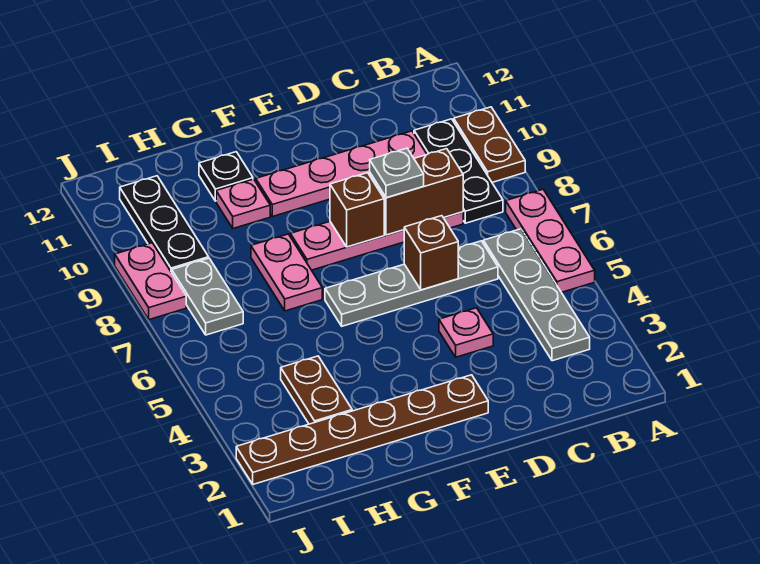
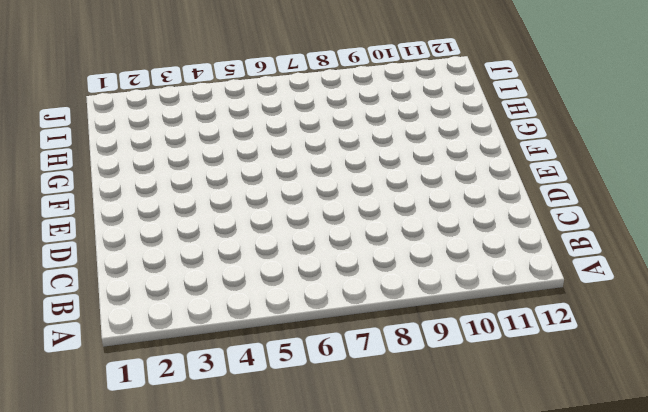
none -> pink 1x3 plate [506,189,595,292]
none -> brown 1x2 plate [454,107,525,182]
none -> grey 1x4 plate [483,229,590,361]

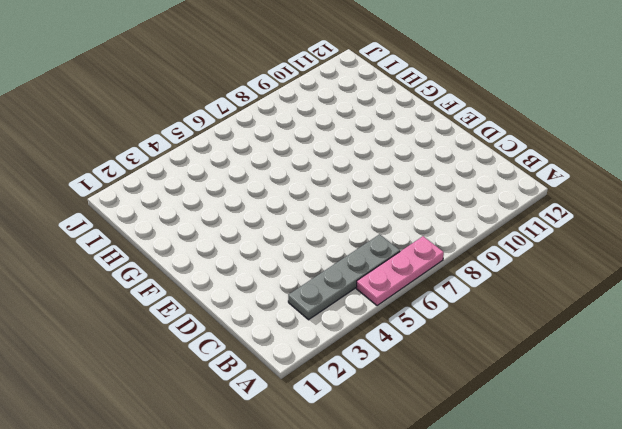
none -> brown 1x2 plate [454,107,525,182]
none -> black 1x3 plate [414,119,503,223]
none -> grey 1x4 plate [325,241,498,326]

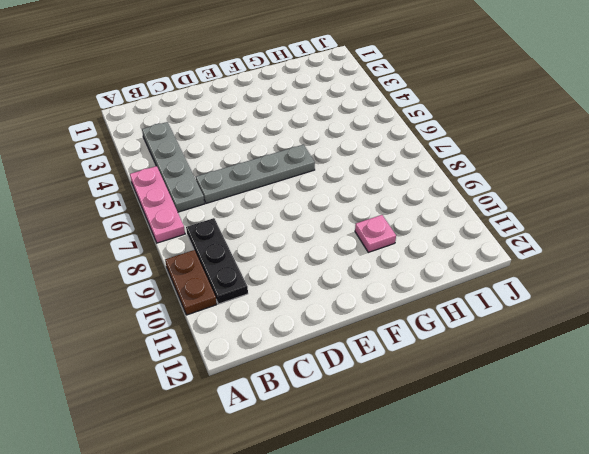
none -> pink 1x4 plate [290,212,463,270]
none -> pink 1x4 plate [256,131,427,217]
none -> pink 1x1 plate [439,308,493,357]

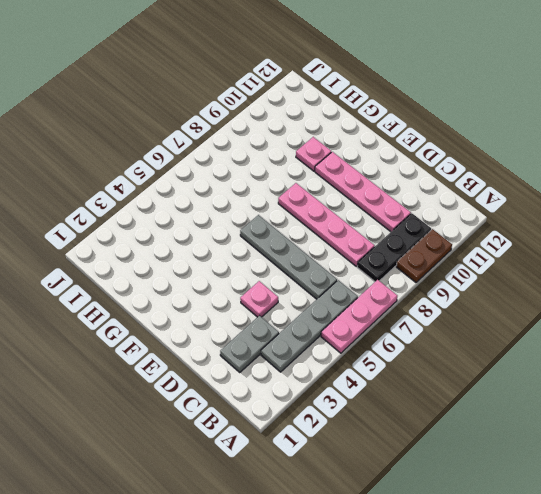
grey 1x2 plate [220,315,279,372] -> grey 1x2 plate moved to [172,258,243,335]
none -> brown 1x6 plate [236,375,488,484]
none -> pink 1x2 plate [251,234,322,311]
none -> black 1x1 plate [199,152,253,201]

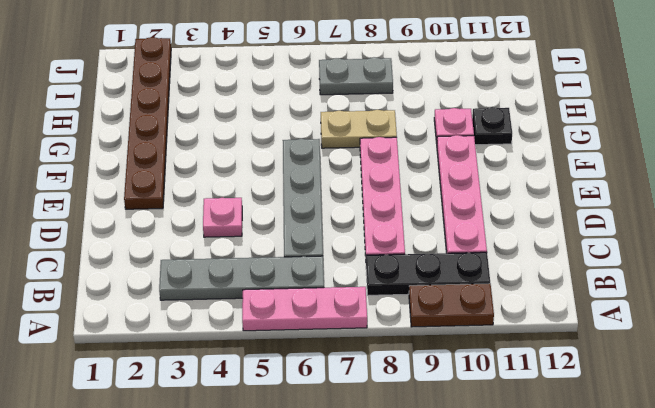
tan 1x2 plate [321,110,397,148] -> pink 1x2 plate [251,234,322,311]
none -> brown 1x2 plate [281,356,352,424]
none -> black 1x3 plate [120,176,209,273]
none -> pink 1x2 plate [115,243,186,320]

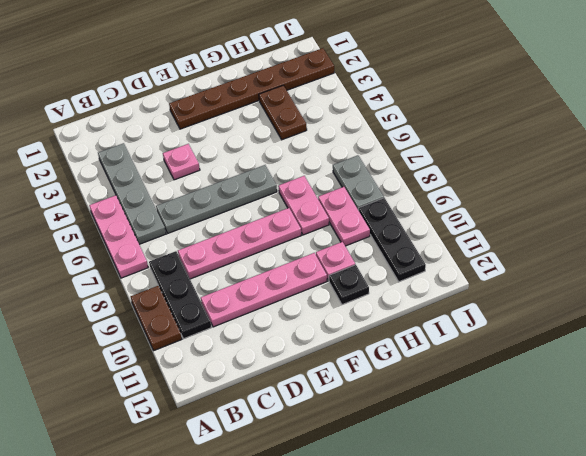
pink 1x2 plate [318,187,370,246] -> pink 1x2 plate moved to [115,243,186,320]
none -> brown 1x2 brick [370,149,463,235]
none -> brown 1x1 brick [404,216,458,290]
none -> brown 1x1 brick [330,173,384,247]

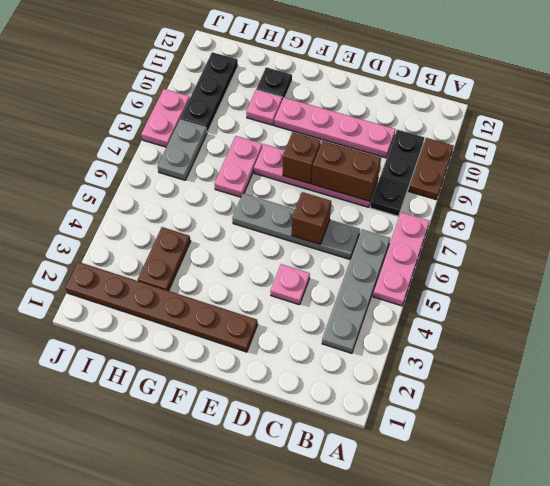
none -> grey 1x1 plate [370,148,424,198]

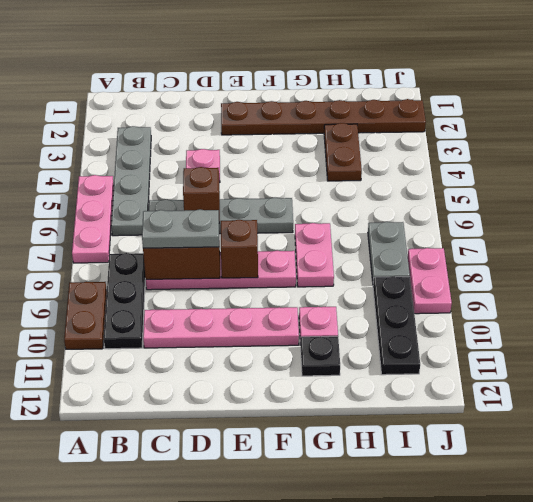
grey 1x2 plate [142,209,219,248] -> grey 1x1 plate [370,148,424,198]

